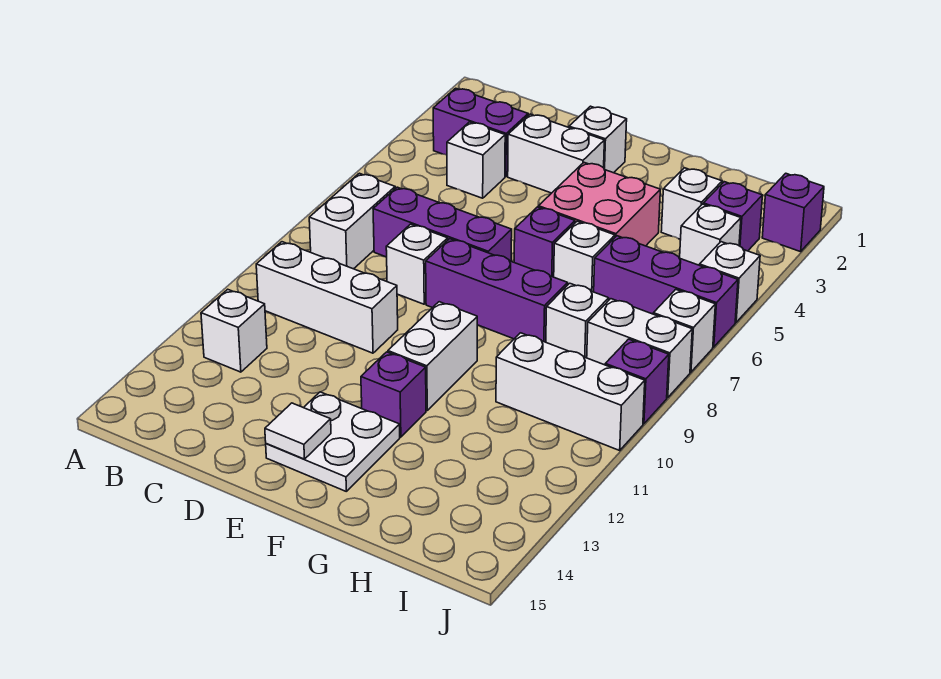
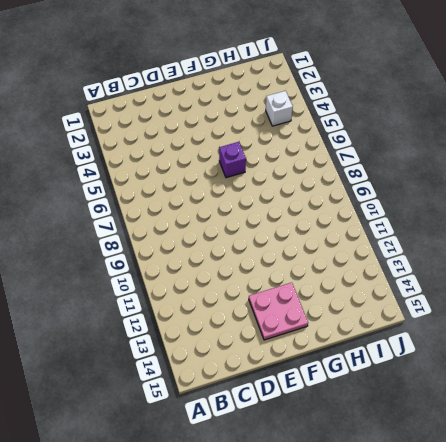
pink 2x2 plate [249,283,308,340] -> white 2x2 plate [266,392,400,492]
none -> purple 1x2 brick [433,88,528,177]
none -> white 1x2 brick [309,173,395,269]
none -> white 1x3 brick [256,242,398,353]

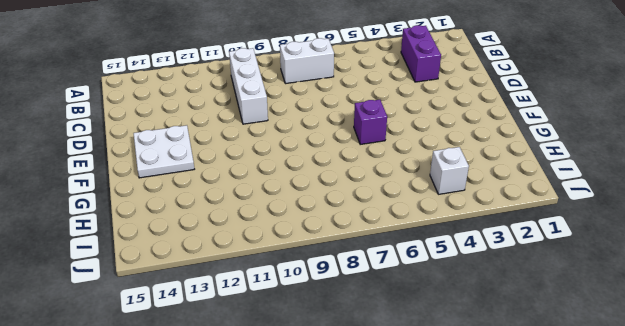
none -> white 1x1 brick [201,289,267,372]
none -> white 1x1 brick [447,122,505,198]
none -> purple 1x3 brick [373,187,512,261]

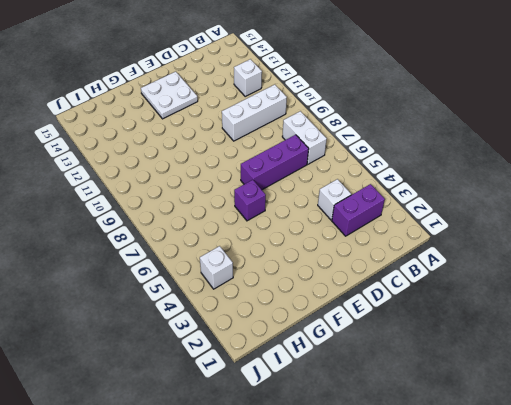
none -> white 1x2 brick [508,114,604,193]
none -> white 1x1 brick [386,224,448,304]
none -> white 1x1 brick [569,106,627,173]

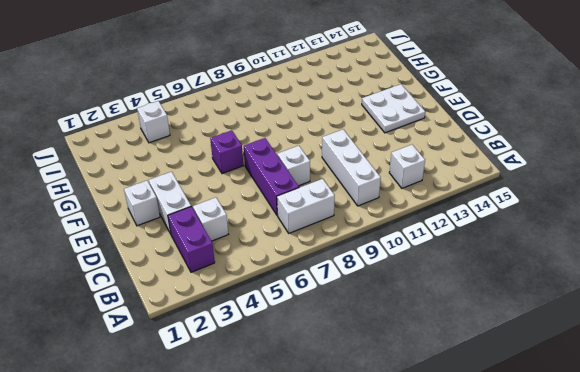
none -> purple 1x3 brick [426,239,568,342]
none -> pink 2x2 brick [538,163,660,246]
none -> white 1x2 brick [388,302,477,411]

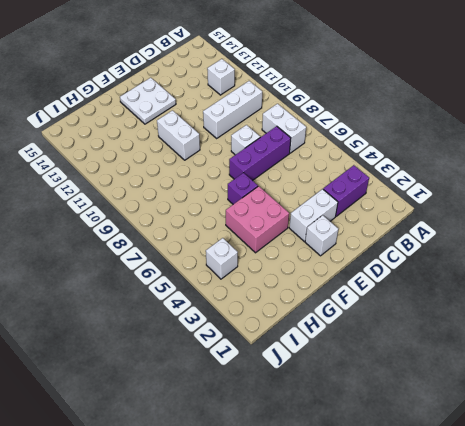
none -> white 1x1 brick [447,122,505,198]
none -> purple 1x3 brick [426,239,568,342]
none -> purple 1x1 brick [361,352,426,437]

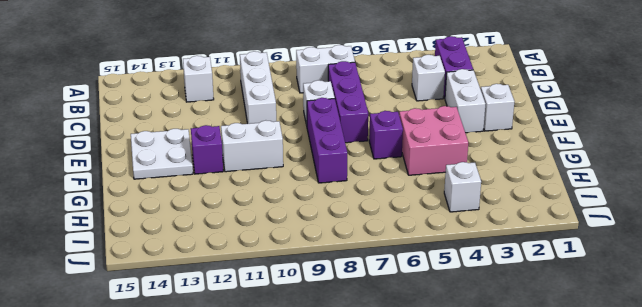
none -> white 1x1 brick [554,221,615,292]
none -> white 1x1 brick [661,168,722,239]
none -> purple 1x3 brick [594,236,738,347]

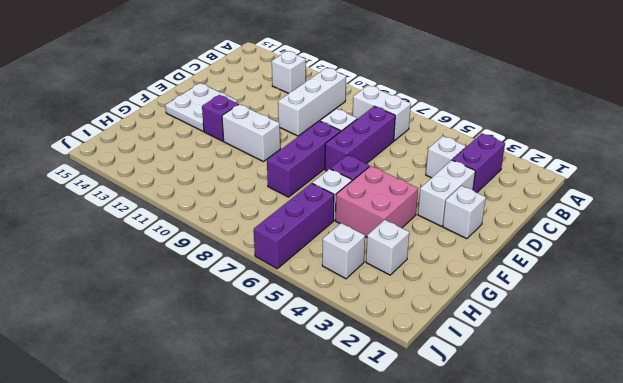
none -> white 1x1 brick [546,283,609,358]
none -> white 1x3 brick [496,333,645,450]
none -> purple 1x1 brick [703,182,762,251]

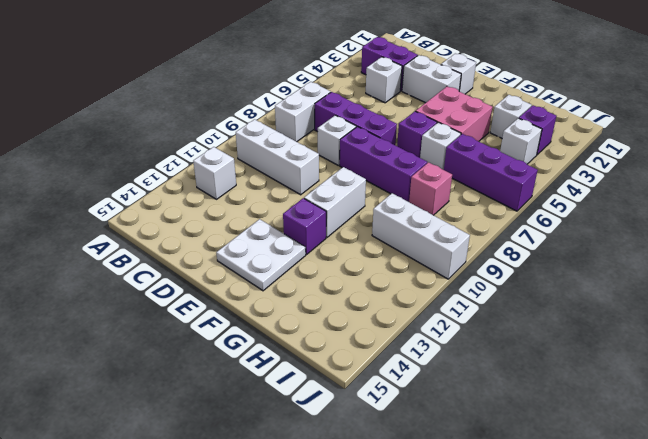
pink 1x1 brick [409,162,452,215] -> white 1x1 brick [546,283,609,358]
none -> white 1x2 brick [587,299,692,398]
none -> purple 1x1 brick [762,173,824,252]
none -> white 1x1 brick [700,242,760,322]

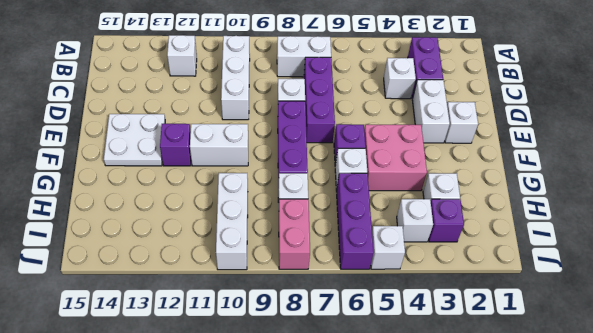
pink 1x2 brick [279,199,310,269] -> white 1x2 brick [587,299,692,398]
none -> purple 1x1 brick [762,173,824,252]
none -> white 1x1 brick [653,289,715,372]
none -> purple 1x1 brick [605,339,669,424]

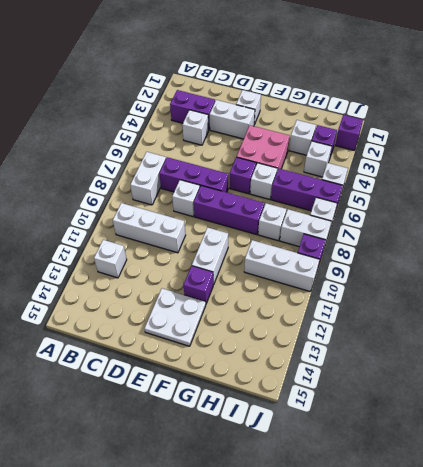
none -> white 1x1 tile [265,403,331,459]

